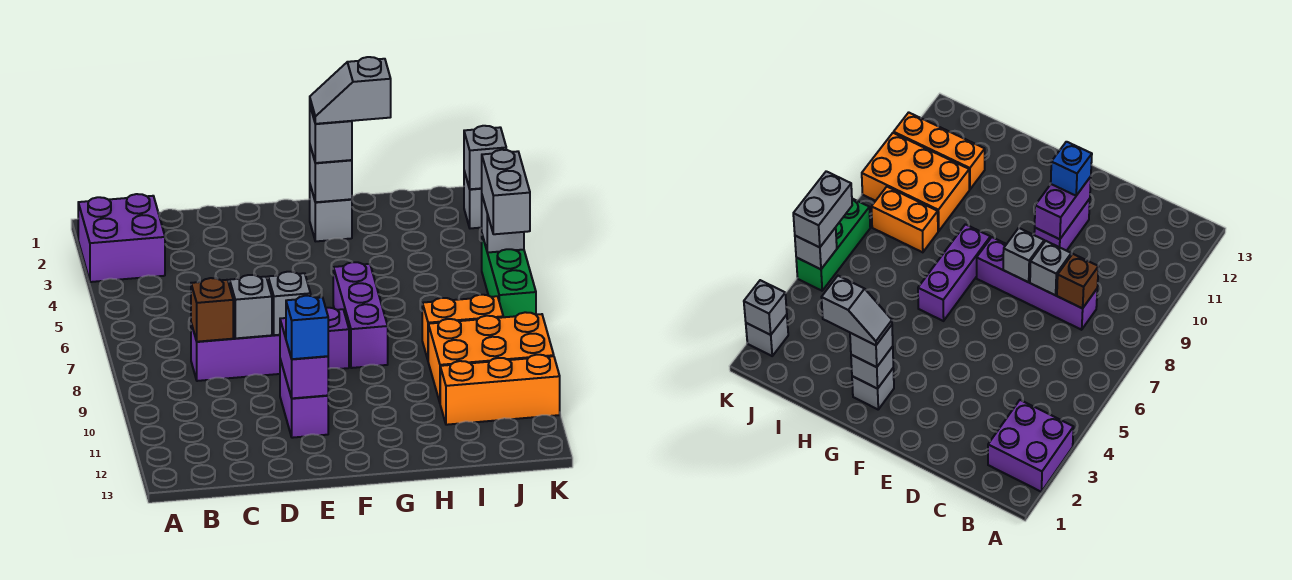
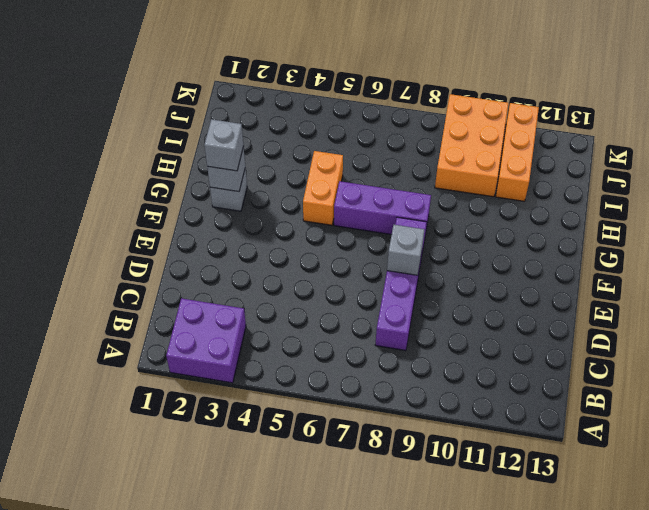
orange 1x2 brick [303,151,343,225] -> orange 1x2 brick moved to [422,295,503,359]
none -> purple 1x2 brick [280,359,328,438]
none -> grey 1x1 brick [464,171,482,228]
none -> green 1x3 brick [482,235,536,317]

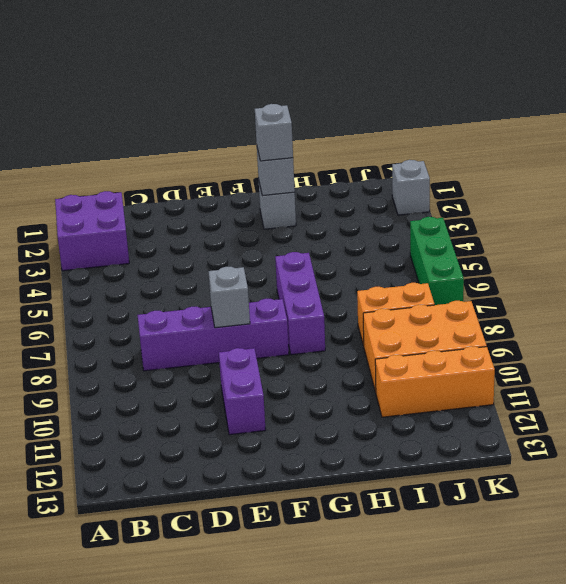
none -> brown 1x1 brick [191,278,233,342]
none -> grey 1x1 brick [230,275,272,338]
none -> purple 1x2 brick [280,318,328,398]

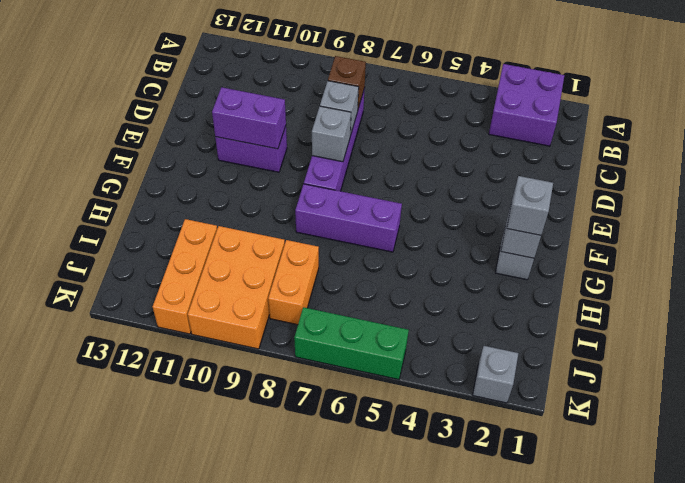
none -> grey 1x1 brick [464,126,506,189]
none -> grey 1x1 brick [482,196,524,253]
none -> blue 1x1 brick [286,296,328,359]

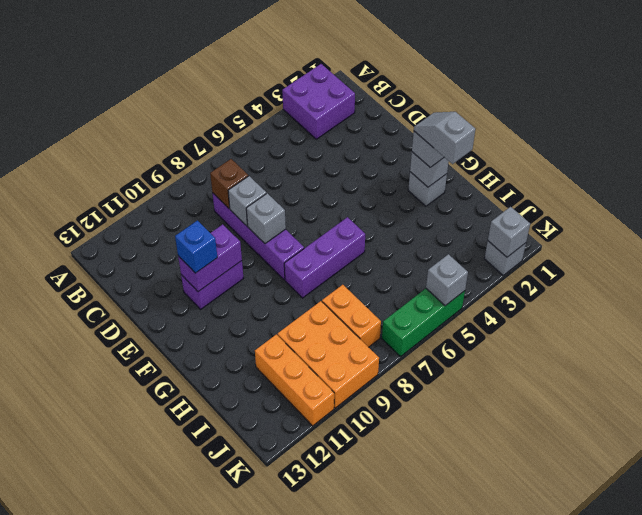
none -> grey 1x2 brick [481,150,530,234]

